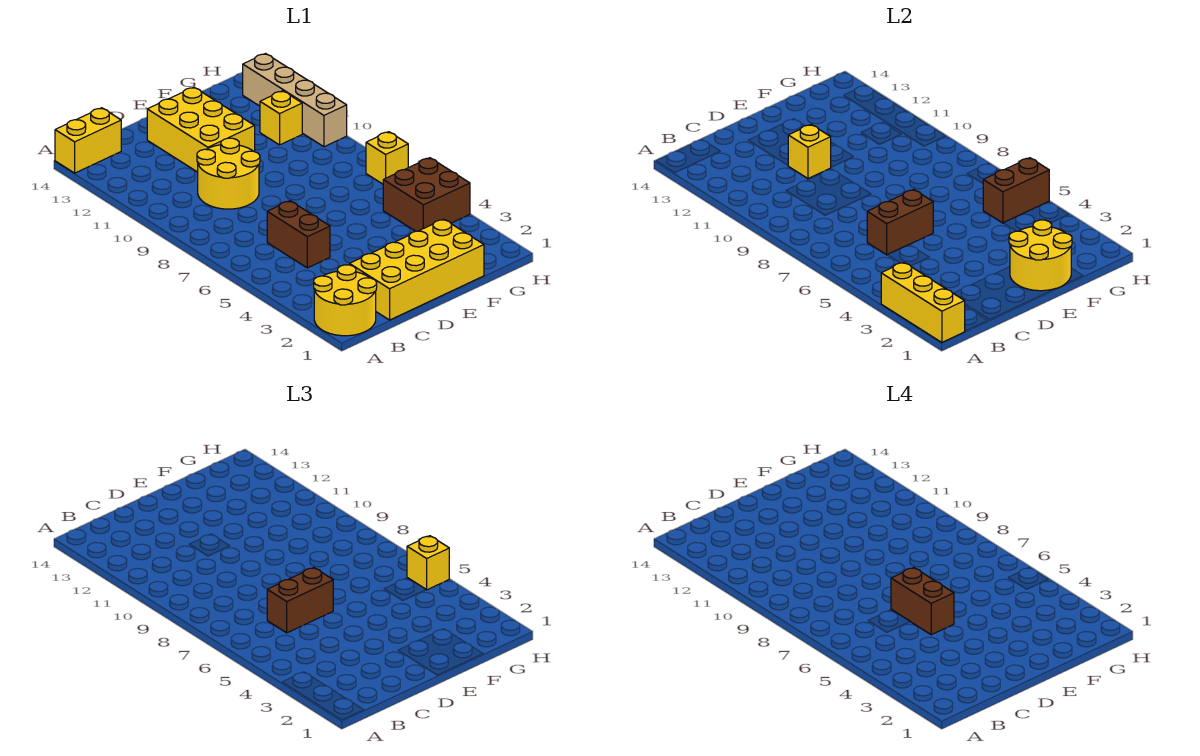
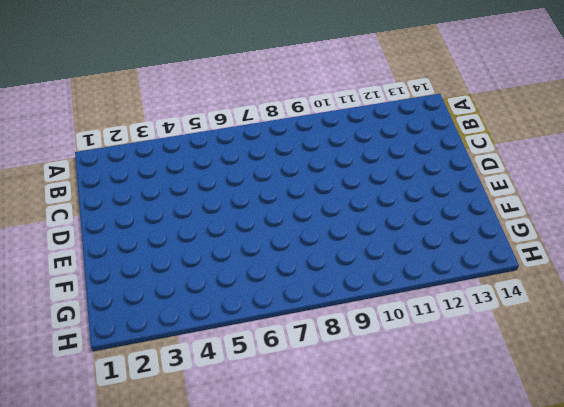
none -> yellow 2x2 round brick [314,265,377,336]
none -> yellow 1x2 brick [55,108,121,173]
none -> yellow 2x4 brick [349,219,484,320]

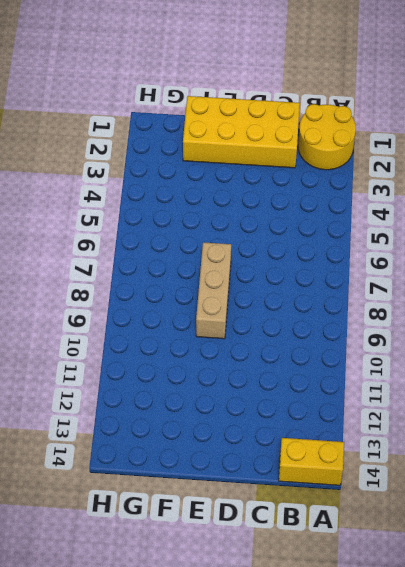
tan 1x3 brick [196,242,231,339] -> none
none -> brown 1x2 brick [267,201,330,268]
none -> yellow 2x2 round brick [197,138,260,209]
none -> yellow 2x3 brick [147,87,255,172]

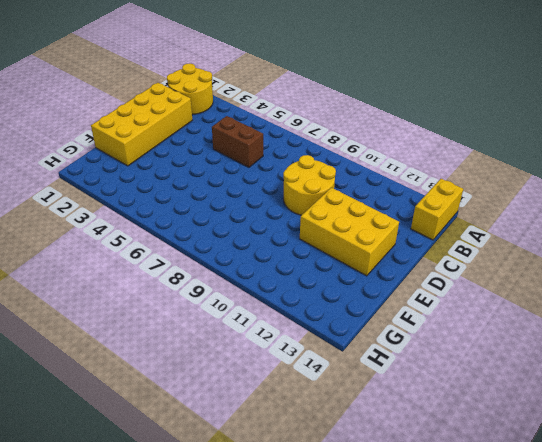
none -> brown 2x2 brick [383,158,470,231]
none -> yellow 1x1 brick [260,91,302,145]
none -> yellow 1x1 brick [366,132,408,184]

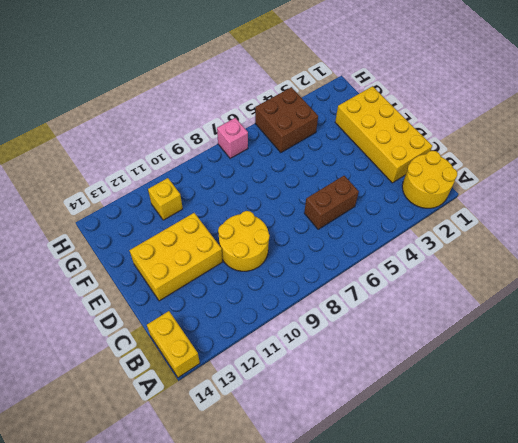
pink 1x1 brick [217,118,248,159] -> yellow 1x1 brick [366,132,408,184]
none -> tan 1x4 brick [243,54,347,147]
none -> yellow 1x3 brick [881,262,965,342]
none -> brown 1x2 brick [867,190,933,255]

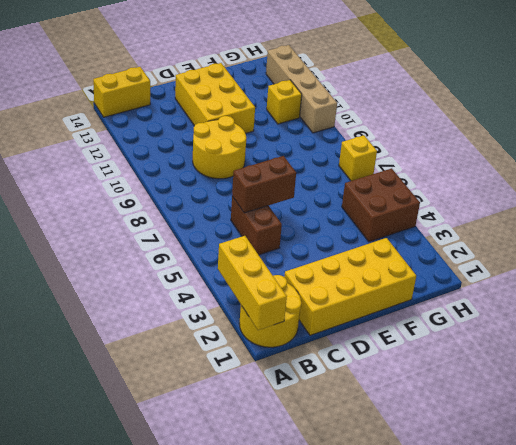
none -> yellow 1x1 brick [788,125,831,178]
none -> yellow 2x2 round brick [1009,220,1072,291]
none -> brown 1x2 brick [983,158,1049,223]

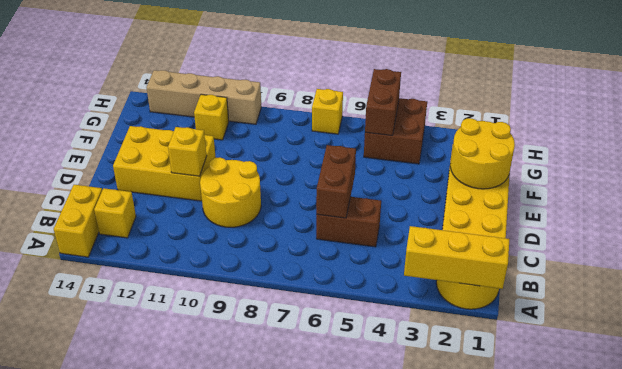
yellow 1x1 brick [94,188,136,238] -> yellow 1x1 brick moved to [407,536,449,590]
none -> brown 1x2 brick [267,568,333,633]
none -> brown 1x2 brick [891,568,954,635]

